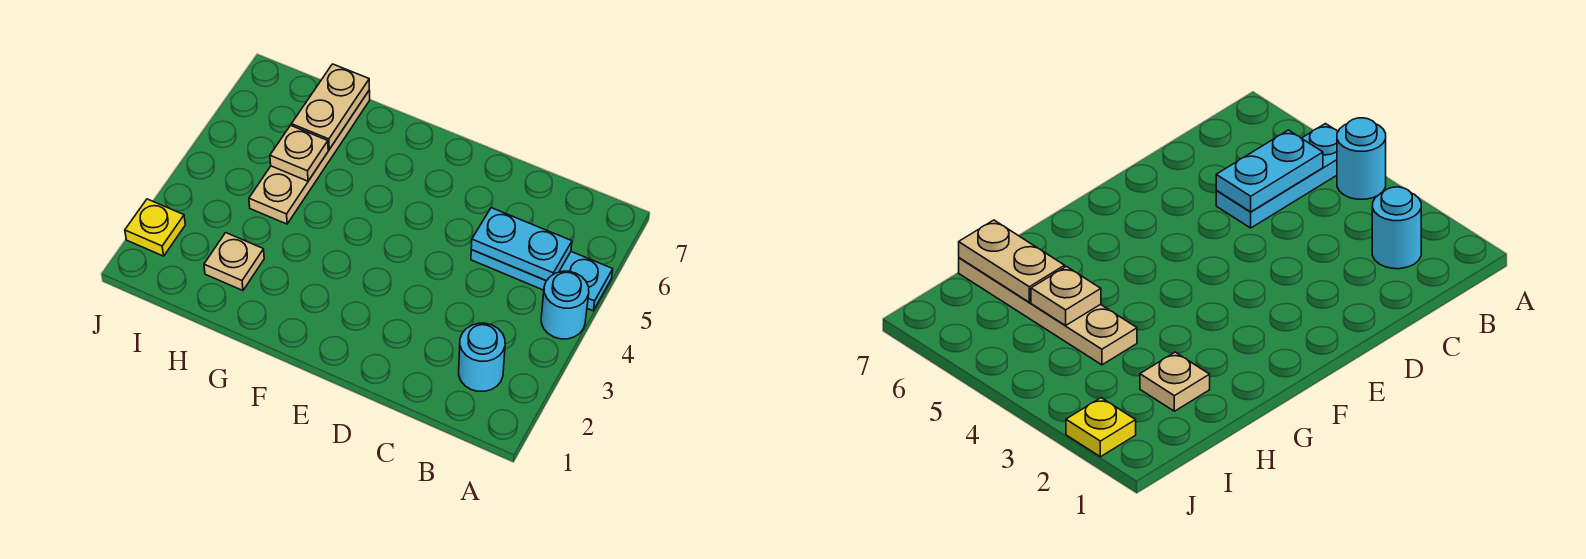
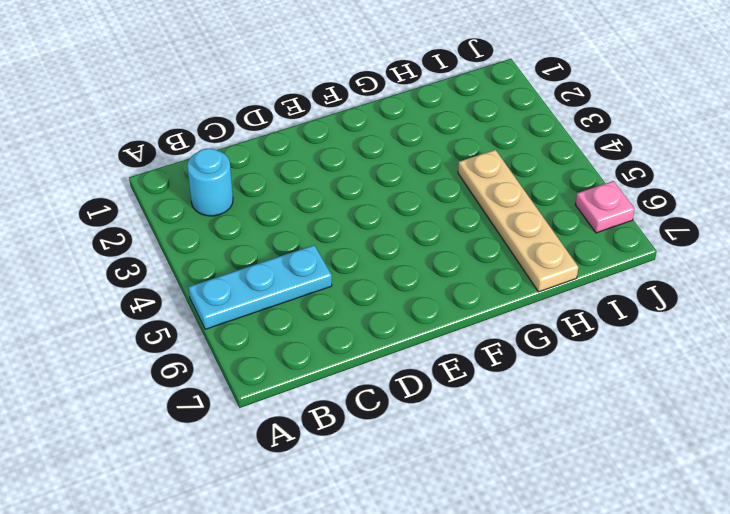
pink 1x1 plate [575,181,635,233] -> none
none -> cyan 1x1 round brick [541,271,589,339]
none -> tan 1x1 plate [204,233,264,291]

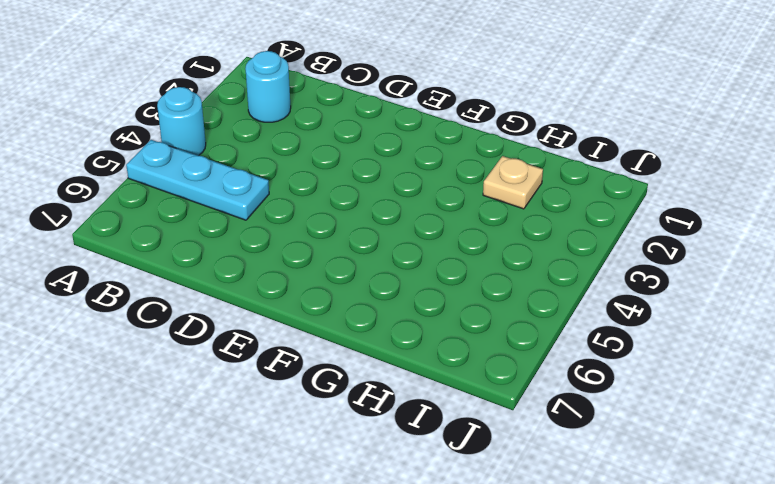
none -> tan 1x4 plate [249,90,370,224]
none -> yellow 1x1 plate [125,199,185,256]

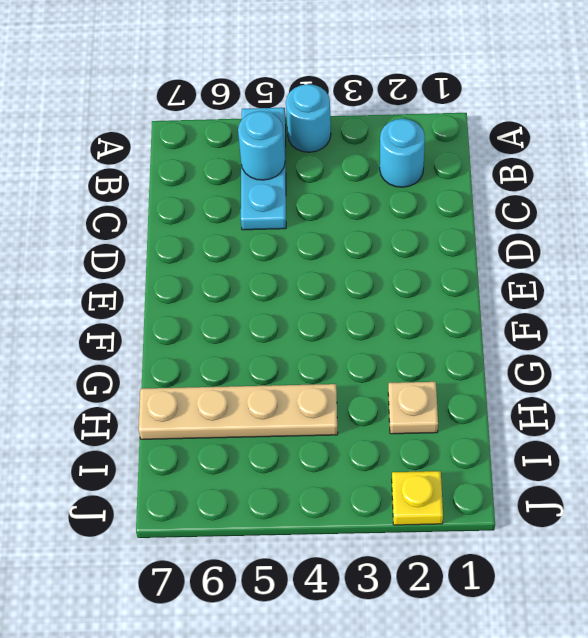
cyan 1x1 round brick [238,111,285,180] -> cyan 1x2 plate [471,208,572,281]
none -> tan 1x1 plate [270,125,328,181]
none -> tan 1x2 plate [292,64,369,149]

